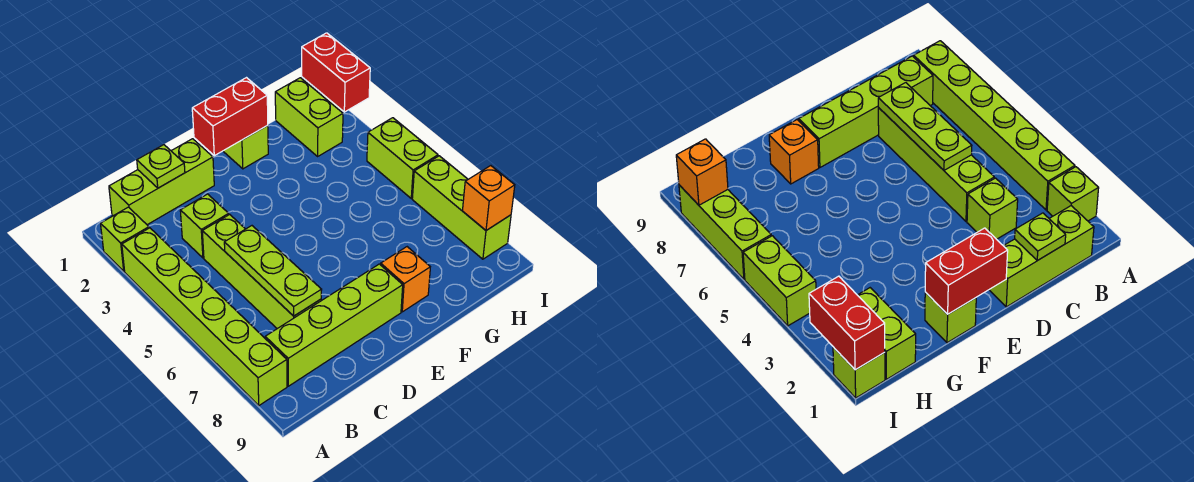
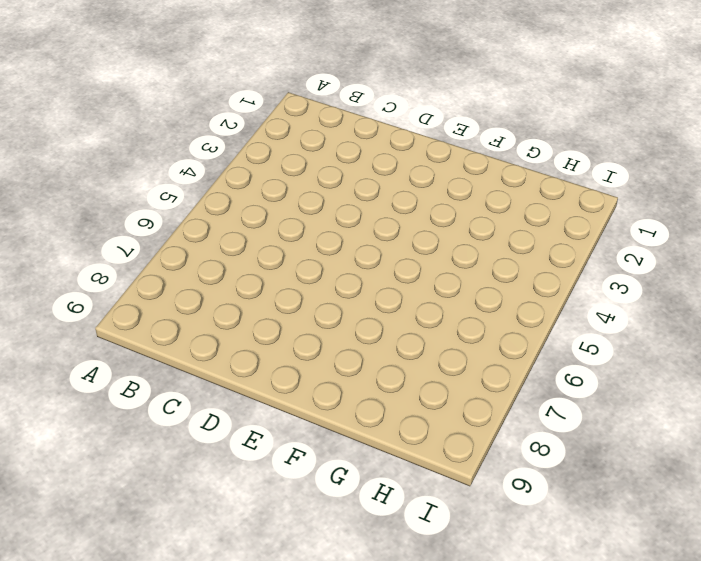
none -> lime 1x1 brick [101,207,149,271]
none -> lime 1x6 brick [122,228,287,405]
none -> lime 1x3 brick [109,139,214,225]

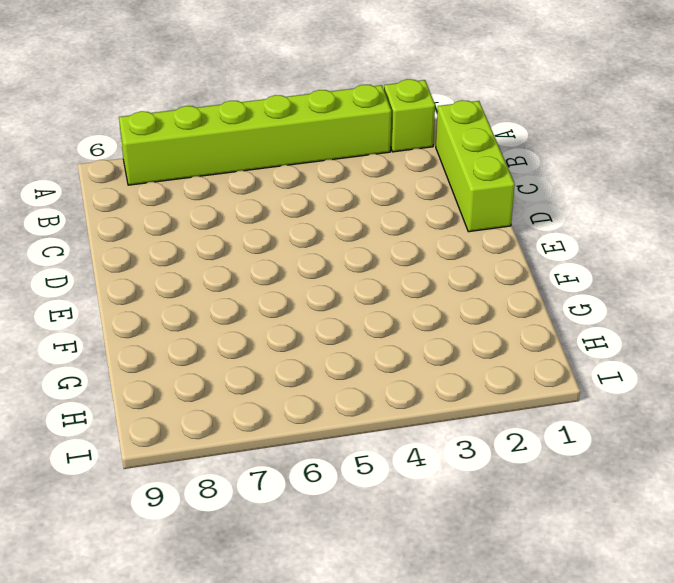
none -> lime 1x4 brick [265,264,403,386]
none -> lime 1x1 brick [180,194,229,258]
none -> lime 1x4 brick [202,214,321,329]

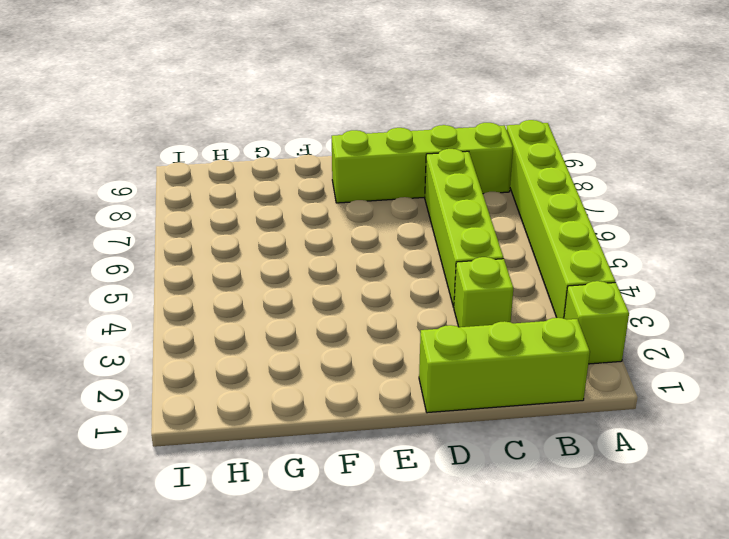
none -> lime 1x1 brick [223,125,268,169]
none -> orange 1x1 brick [381,247,430,312]
none -> lime 1x2 brick [275,78,343,156]

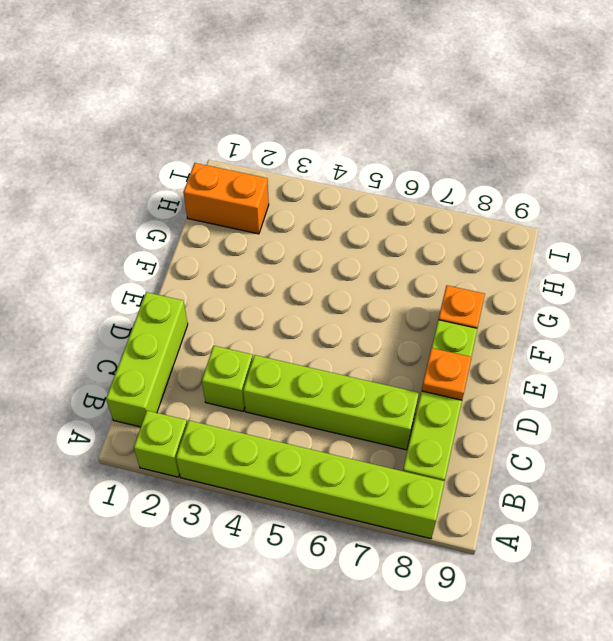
orange 1x1 plate [422,348,472,400] -> none
orange 1x2 brick [183,163,269,234] -> lime 1x2 brick [275,78,343,156]
none -> lime 1x1 brick [223,125,268,169]
none -> lime 1x1 brick [833,347,885,398]
none -> lime 1x2 brick [367,118,438,198]

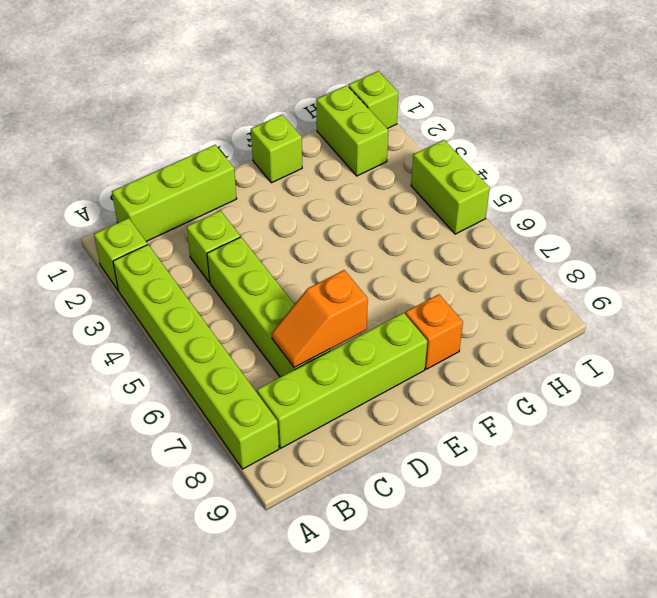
orange 1x2 slope [272,270,368,368] -> lime 1x3 plate [224,226,322,316]
none -> lime 1x3 brick [412,156,511,259]
none -> lime 1x1 plate [137,145,185,188]
none -> red 1x2 brick [192,78,268,156]

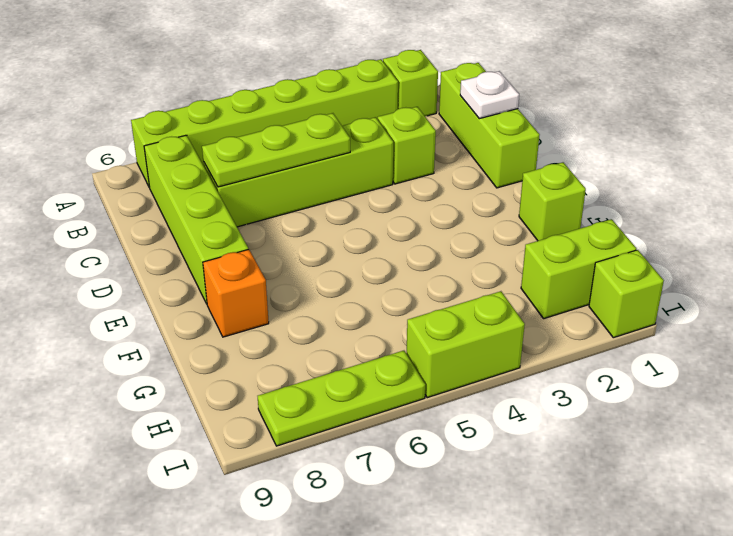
white 1x1 plate [460,71,519,119] -> lime 1x1 plate [137,145,185,188]
lime 1x3 plate [258,351,425,446] -> lime 1x3 brick [412,156,511,259]
none -> red 1x2 brick [192,78,268,156]
none -> red 1x2 brick [302,33,370,112]
none -> orange 1x1 brick [462,166,515,230]

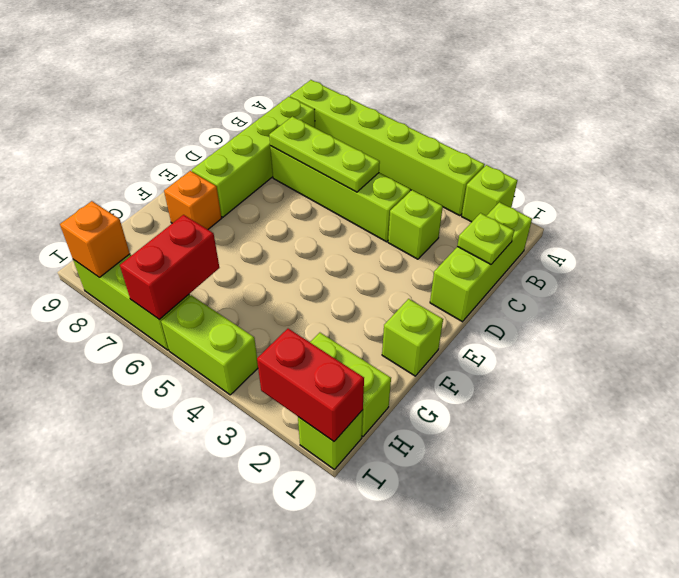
red 1x2 brick [120,215,219,320] -> red 1x2 brick moved to [192,78,268,156]

